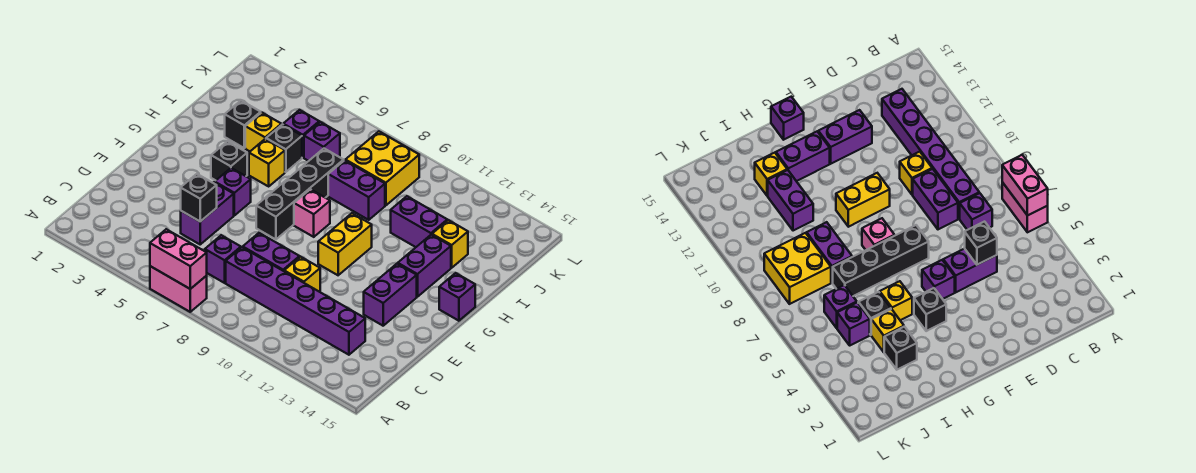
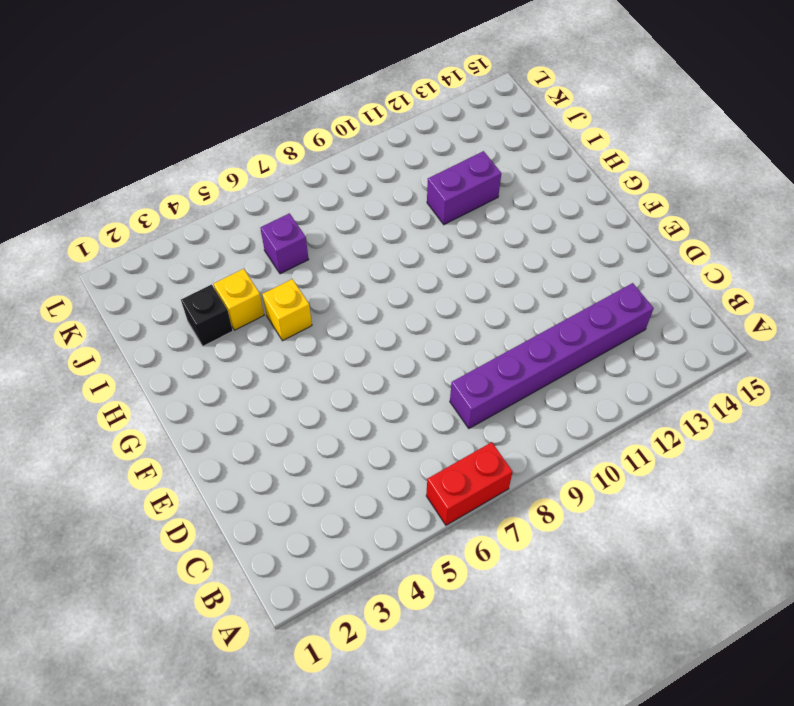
red 1x2 brick [426,442,513,525] -> pink 1x2 brick [150,266,207,312]
none -> purple 1x1 brick [205,235,241,283]
none -> purple 1x2 brick [181,182,234,244]
none -> purple 1x2 brick [243,233,300,271]

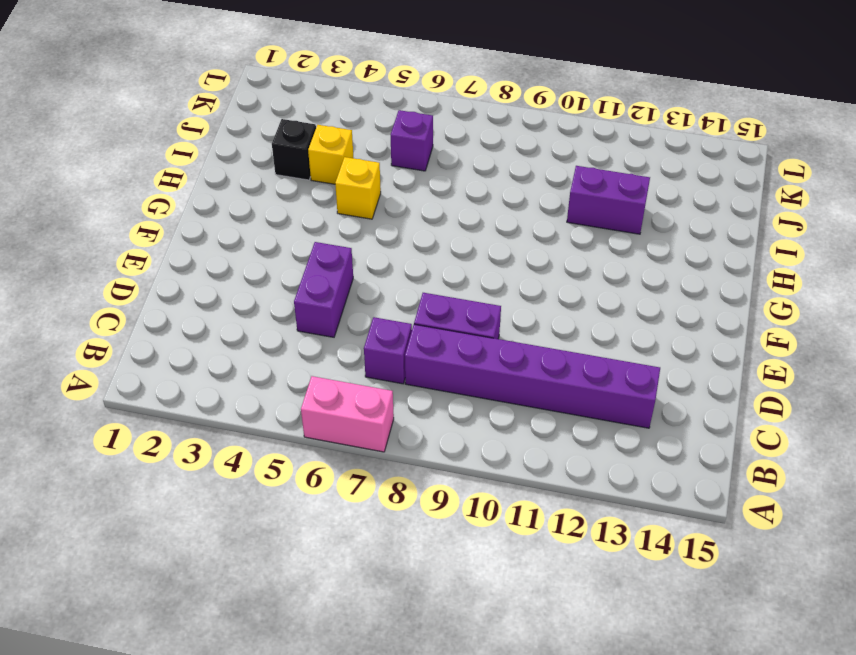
none -> yellow 1x1 brick [284,257,320,291]
none -> purple 1x2 brick [364,264,417,326]
none -> purple 1x1 brick [215,168,251,215]

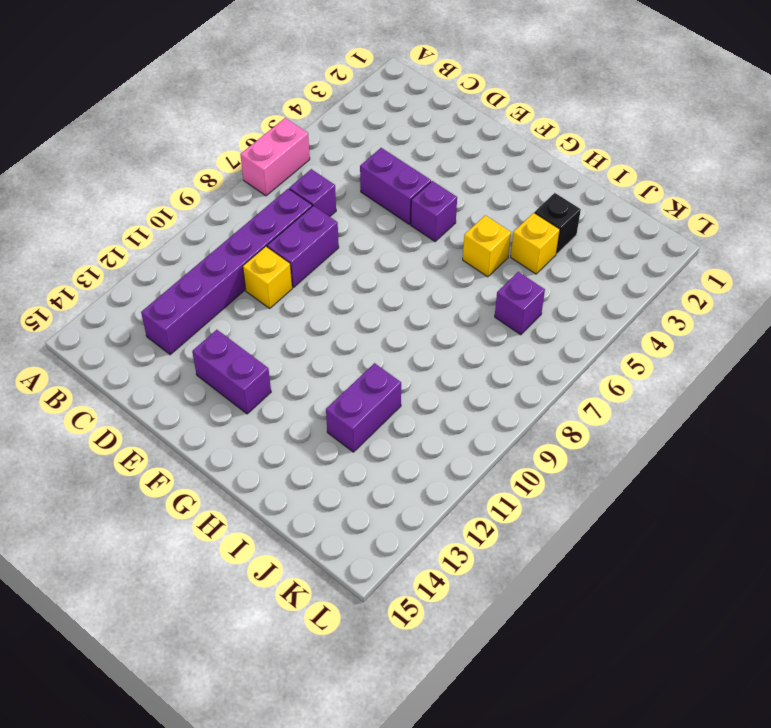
none -> black 1x4 brick [256,149,344,239]
none -> yellow 1x2 brick [318,213,372,275]
none -> black 1x1 brick [211,141,247,180]

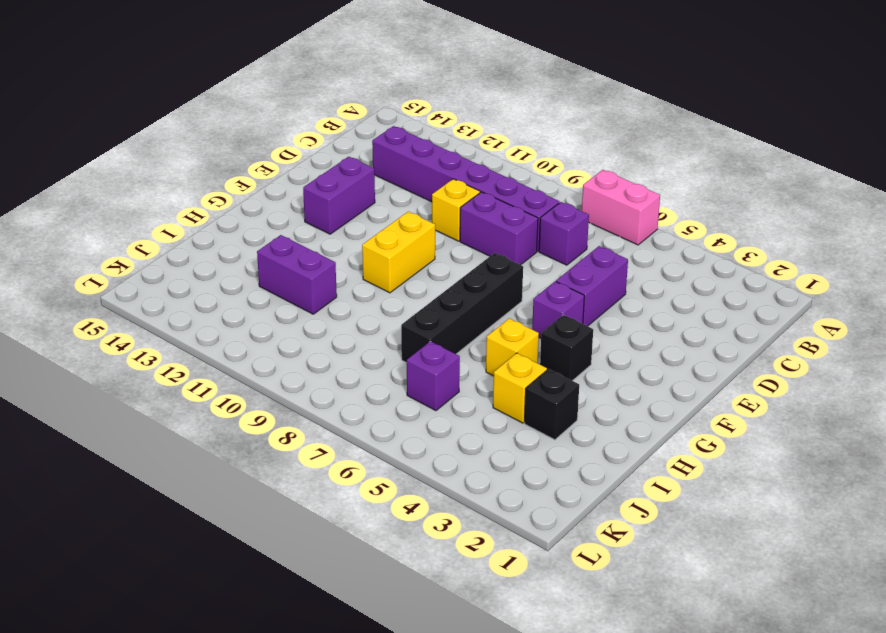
none -> pink 1x1 brick [294,189,330,237]
none -> purple 1x2 brick [397,235,451,297]
none -> purple 1x1 brick [439,273,475,321]

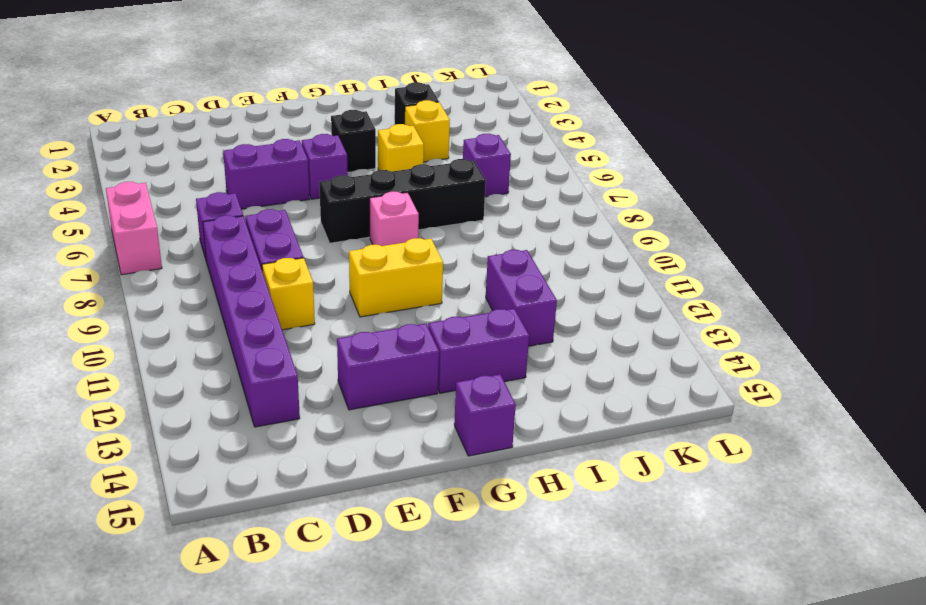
none -> black 1x1 brick [266,124,302,172]
none -> purple 1x2 brick [328,160,385,220]
none -> yellow 1x1 brick [432,220,468,268]

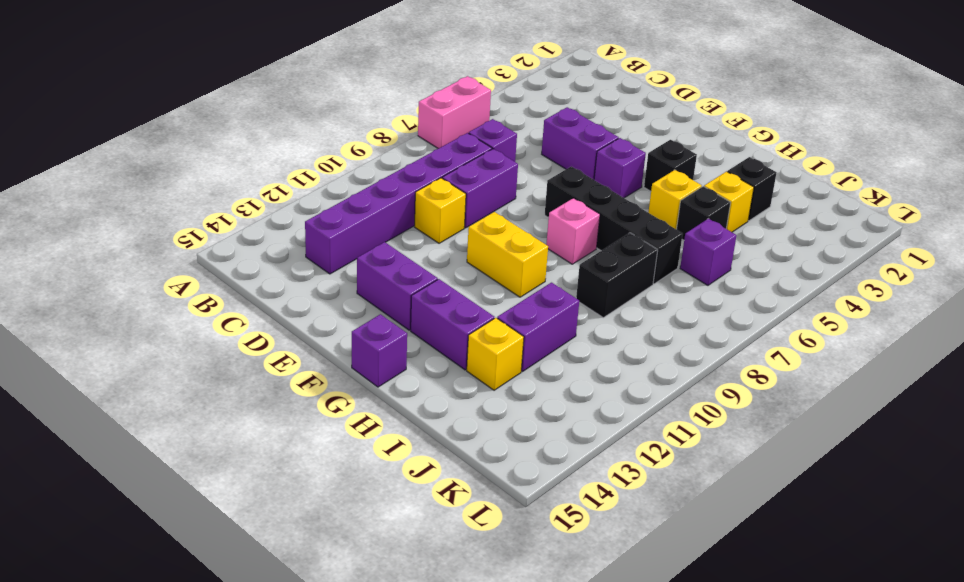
black 1x2 brick [576,233,658,318] -> purple 1x2 brick [328,160,385,220]
none -> purple 1x1 brick [283,110,319,158]
none -> yellow 2x2 brick [345,131,419,205]
none -> pink 1x2 brick [150,229,207,289]

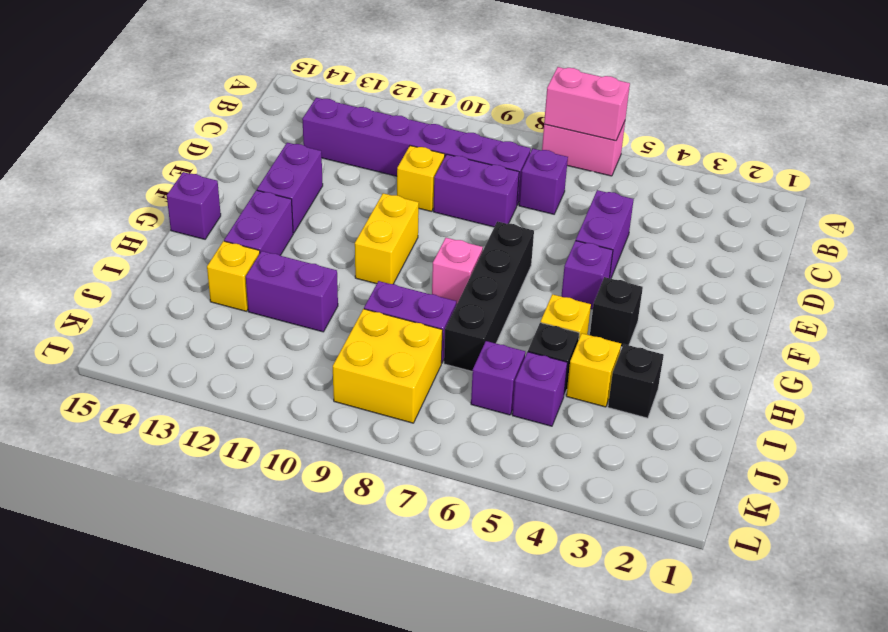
none -> black 1x1 brick [181,174,217,221]

